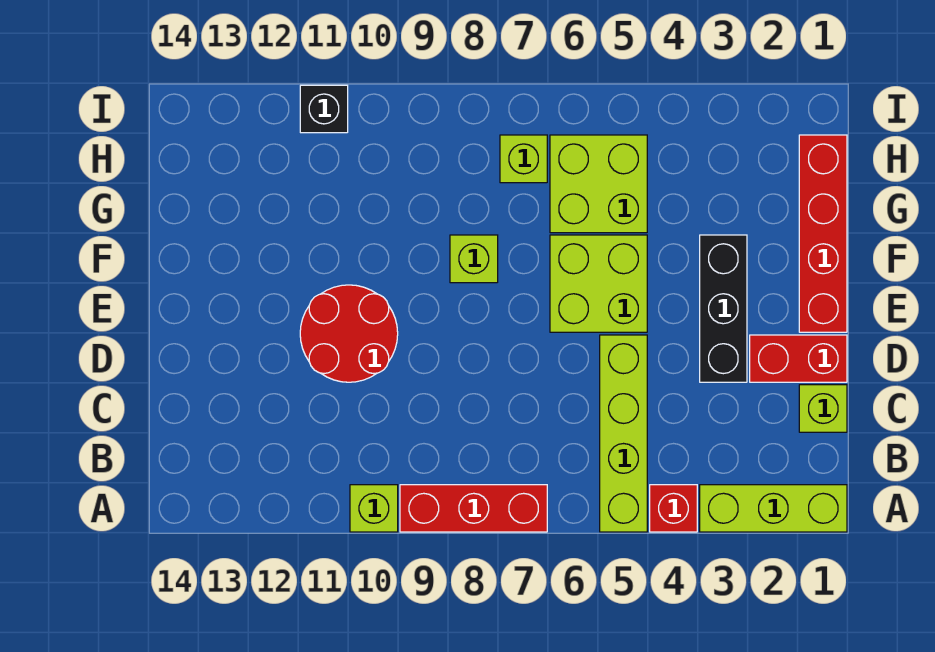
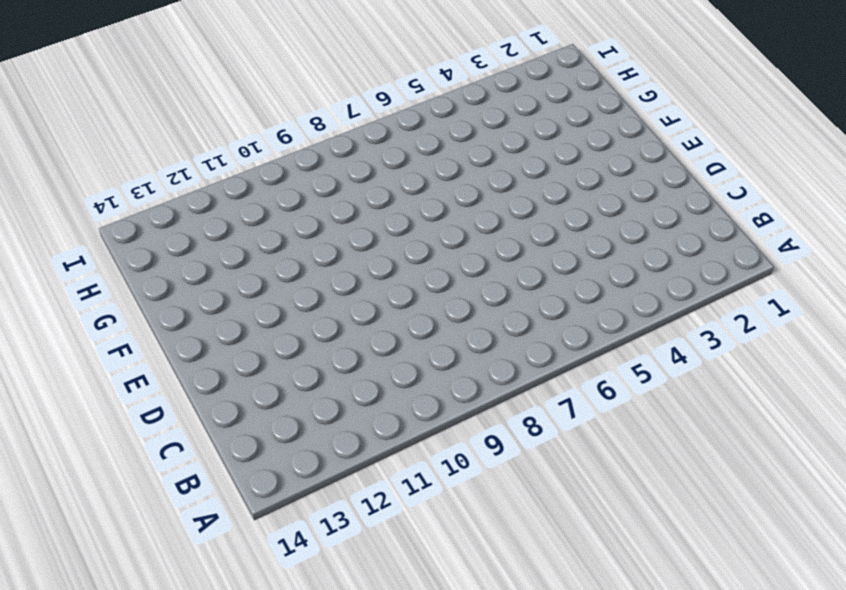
none -> lime 1x3 brick [700,485,847,532]
none -> red 1x1 brick [650,485,697,532]
none -> lime 1x4 brick [600,335,647,532]

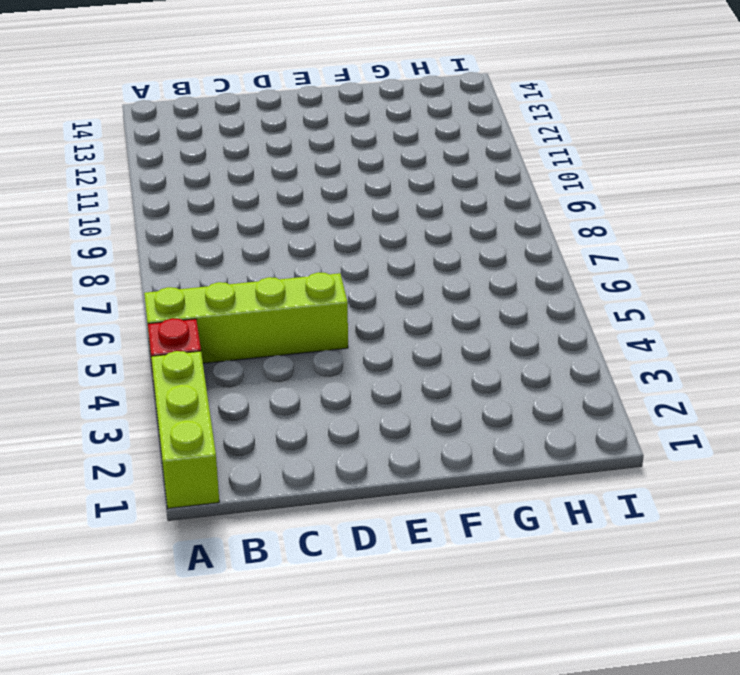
none -> red 1x3 brick [400,485,547,532]
none -> lime 1x1 brick [350,485,398,532]
none -> lime 1x1 brick [799,385,847,432]

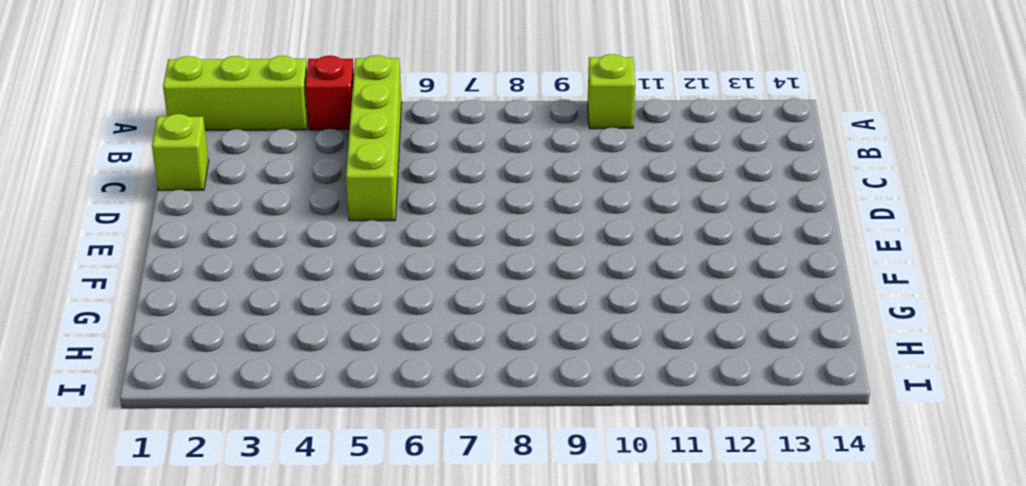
none -> red 1x3 brick [400,485,547,532]
none -> red 1x2 brick [750,335,847,382]
none -> black 1x3 brick [700,235,747,382]

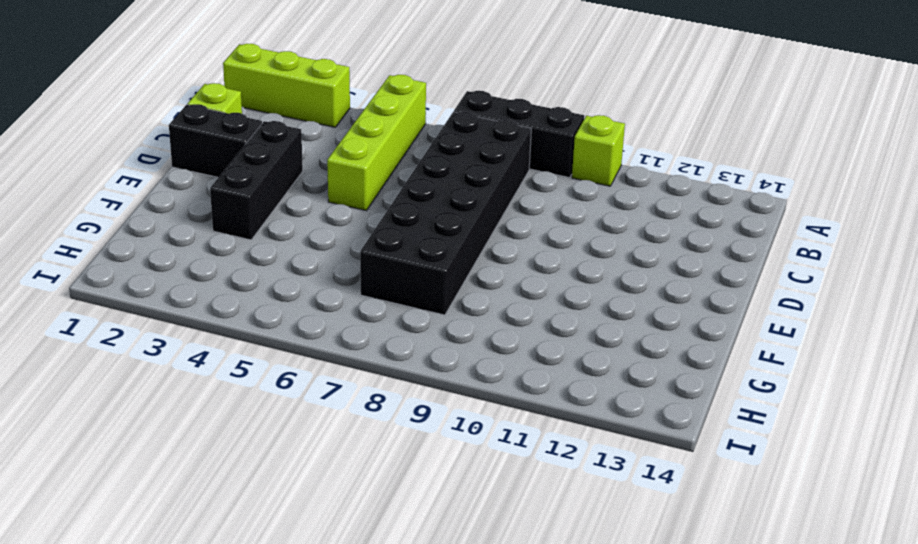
black 1x3 brick [454,91,584,178] -> red 1x3 brick [400,485,547,532]
black 2x6 brick [360,112,531,315] -> lime 1x1 brick [450,235,498,283]
black 1x2 brick [169,104,262,177] -> red 1x2 brick [750,335,847,382]
none -> red 1x1 brick [650,485,697,532]
none -> red 2x2 round brick [300,285,398,382]
none -> red 1x4 brick [799,135,847,332]

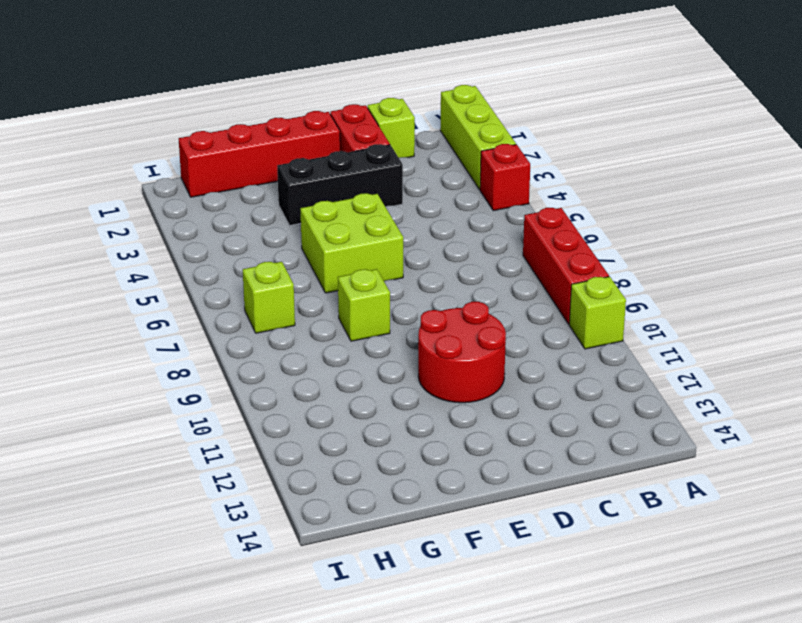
none -> lime 1x4 brick [600,335,647,532]
none -> lime 2x2 brick [550,135,647,233]
none -> black 1x1 brick [300,85,348,133]

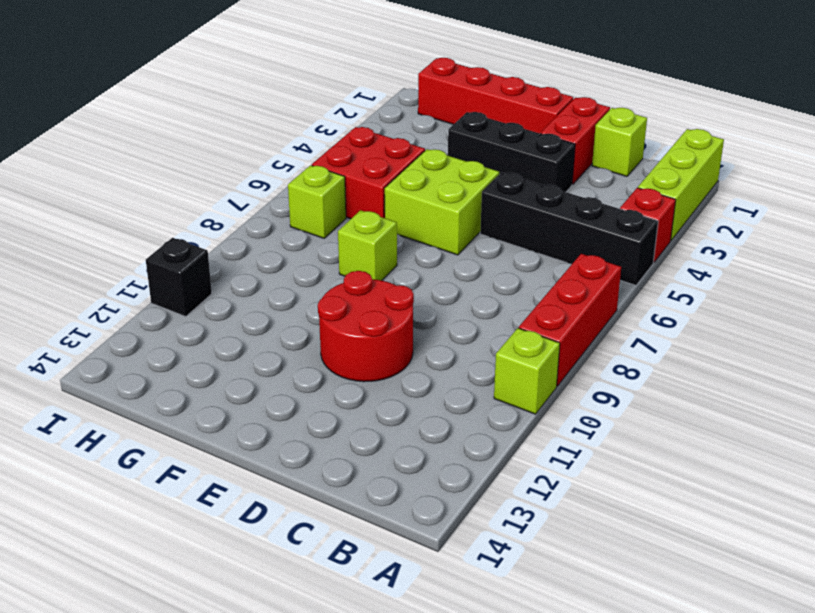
black 1x4 brick [480,172,658,285] -> lime 1x4 brick [600,335,647,532]
red 2x2 brick [312,127,425,219] -> lime 2x2 brick [550,135,647,233]

